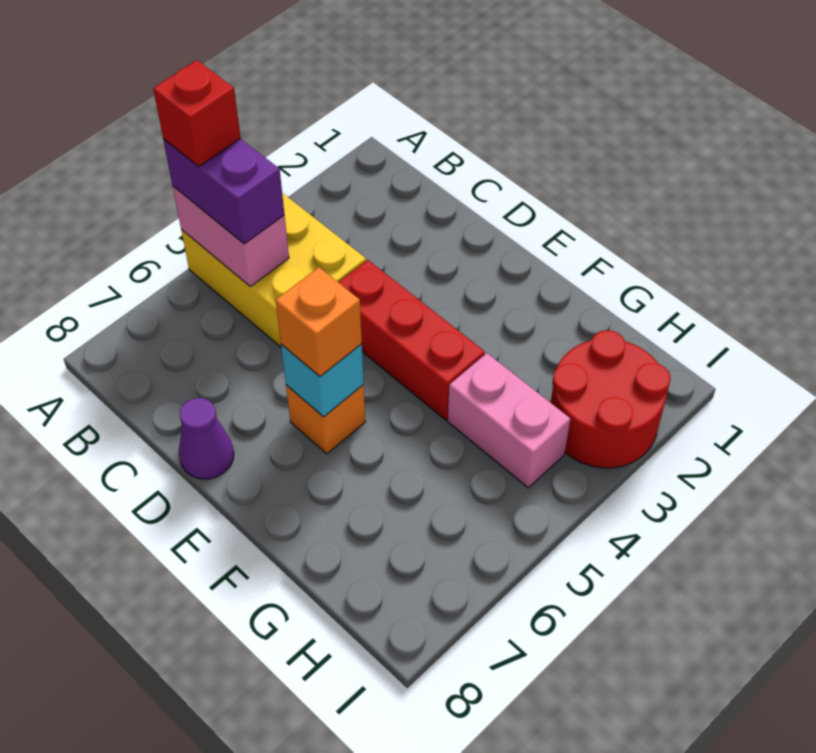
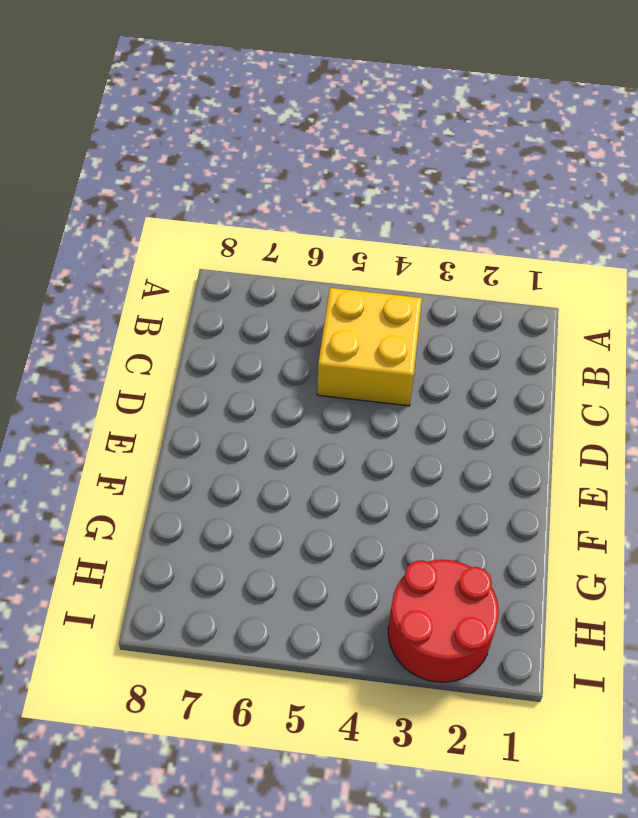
yellow 2x2 brick [317,288,422,406] -> yellow 2x3 brick [181,193,366,347]
none -> red 1x3 brick [338,260,485,420]
none -> purple 1x1 cone [179,398,234,479]

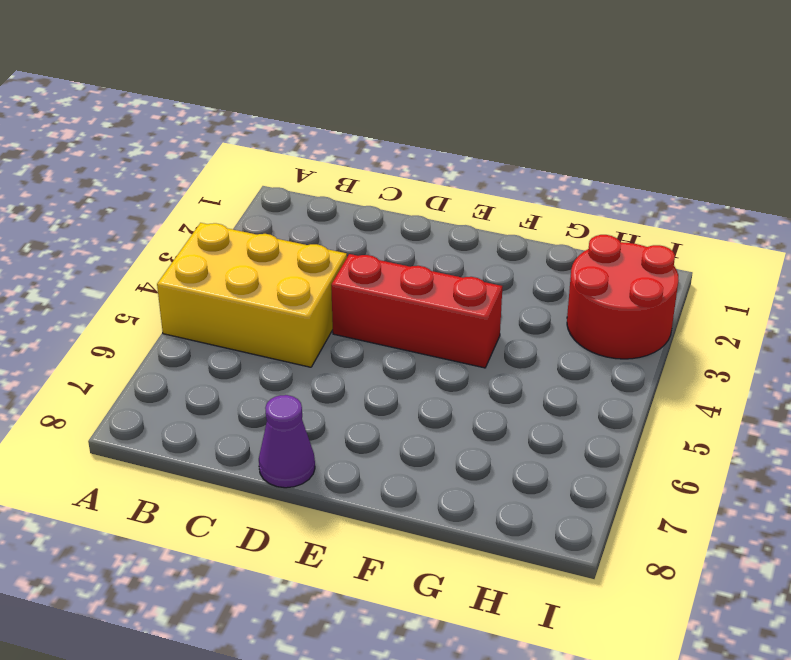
none -> orange 1x1 brick [286,385,365,454]
none -> pink 1x2 brick [448,353,570,488]

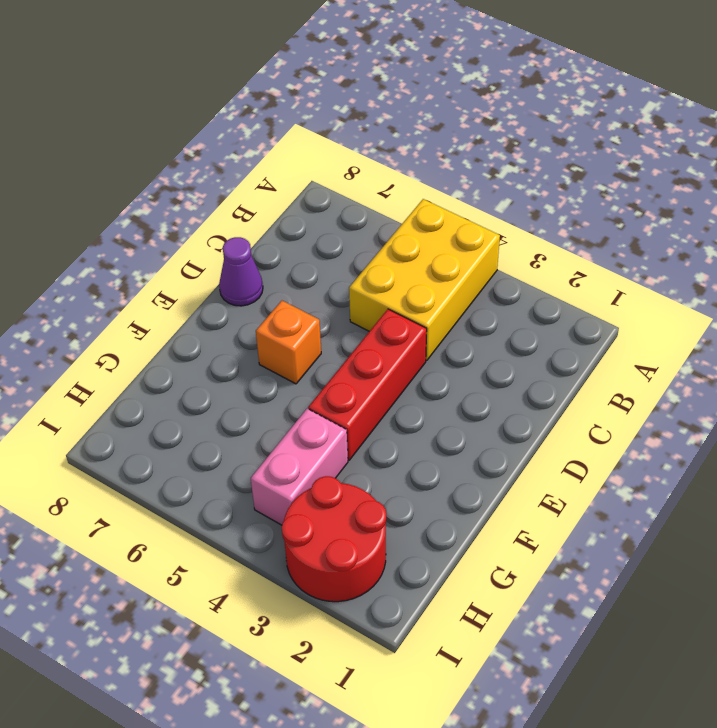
none -> pink 1x2 brick [173,186,289,286]
none -> cyan 1x1 brick [281,344,364,417]

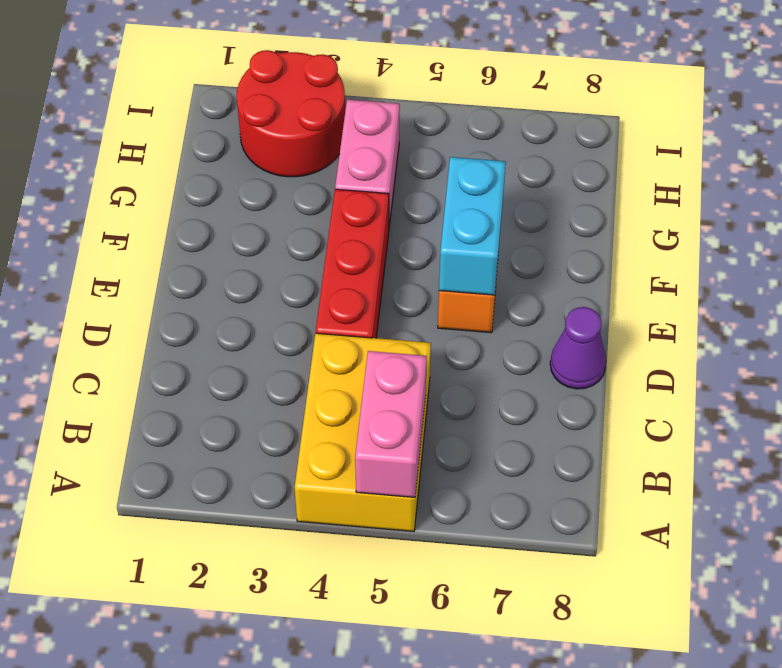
cyan 1x2 brick [439,157,506,295] -> cyan 1x1 brick [281,344,364,417]
none -> purple 1x2 brick [163,138,285,244]
none -> orange 1x1 brick [276,267,362,377]

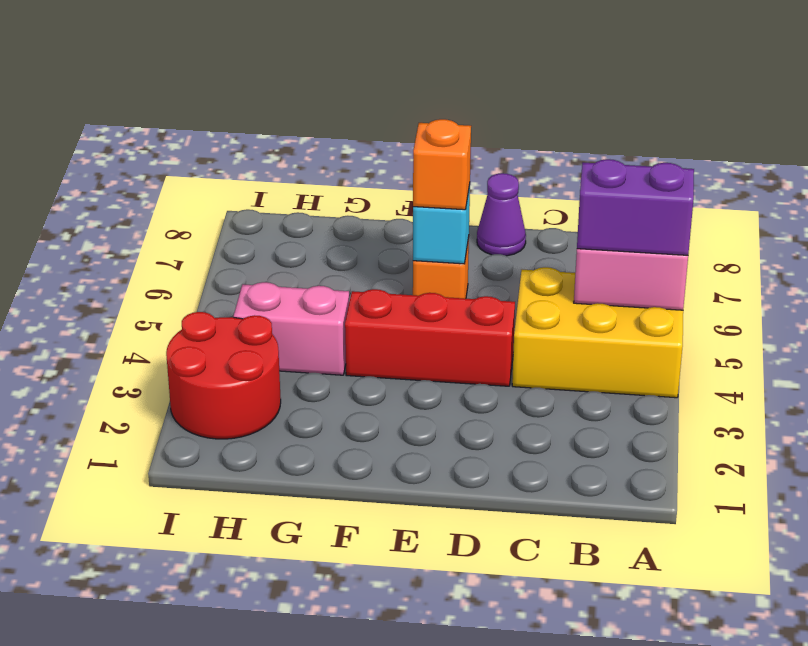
none -> red 1x1 brick [153,60,241,167]

